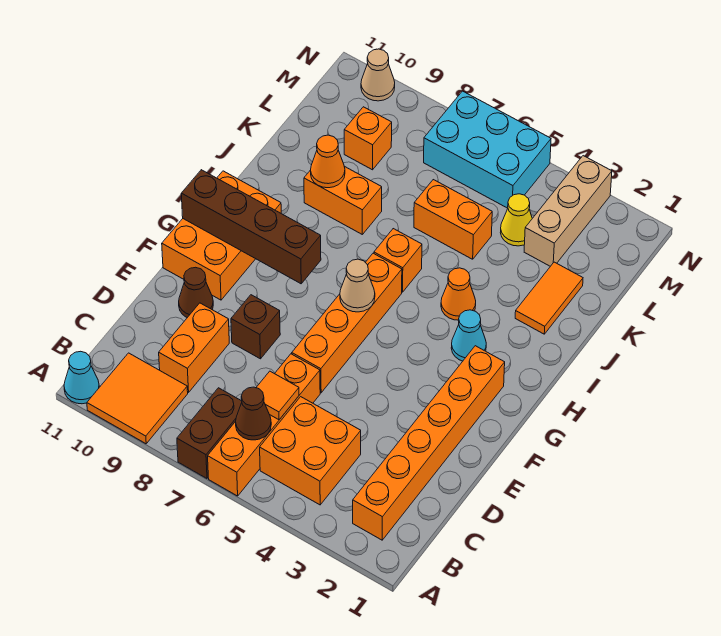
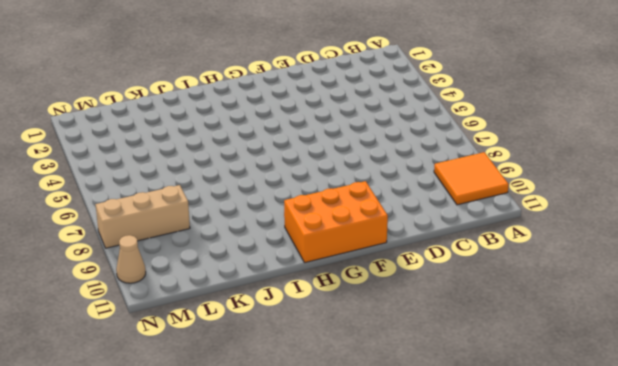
tan 1x3 brick [95,185,190,248] -> tan 1x3 brick moved to [524,156,612,266]
none -> orange 1x4 brick [208,354,320,496]
none -> brown 1x2 brick [177,388,242,478]
none -> cyan 1x1 cone [64,351,99,404]

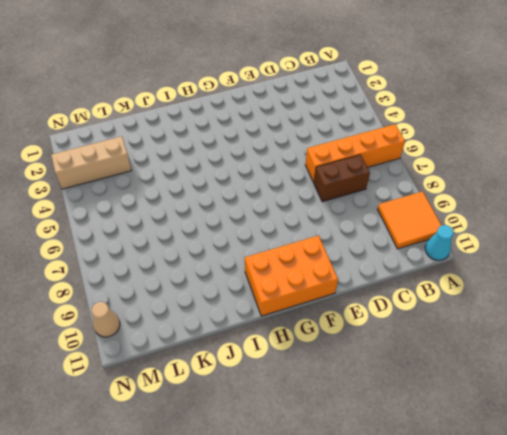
brown 1x2 brick [314,155,370,202] -> brown 1x2 brick moved to [177,388,242,478]
none -> orange 1x6 brick [353,346,505,540]
none -> orange 2x2 brick [260,397,361,505]
none -> orange 1x2 brick [159,303,229,392]

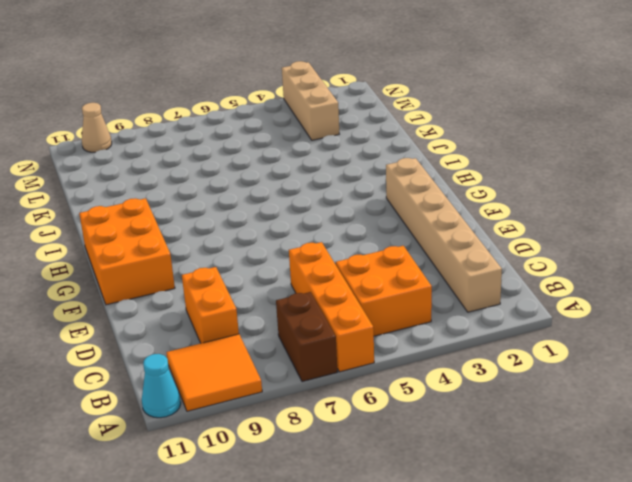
tan 1x6 brick [386,158,502,312] -> orange 1x6 brick [353,346,505,540]
none -> orange 1x4 brick [292,253,402,393]
none -> brown 1x1 brick [231,295,280,359]
none -> brown 1x1 cone [179,267,213,318]

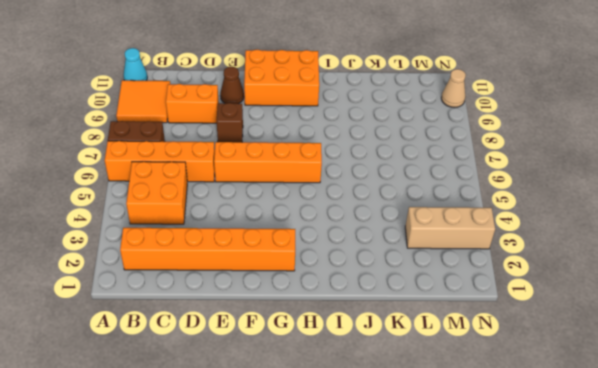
none -> cyan 1x1 cone [451,310,486,361]
none -> orange 1x1 cone [441,268,476,320]
none -> orange 1x1 brick [374,229,422,292]

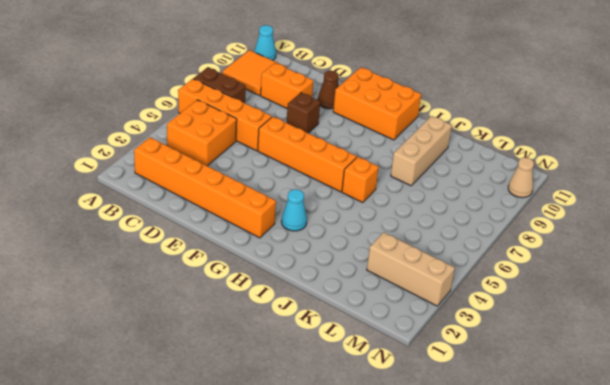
tan 1x3 brick [391,116,452,186] -> orange 1x2 brick [304,166,382,234]
none -> orange 1x1 cone [441,268,476,320]
none -> orange 1x2 tile [515,262,583,334]
none -> orange 1x2 brick [414,180,492,259]

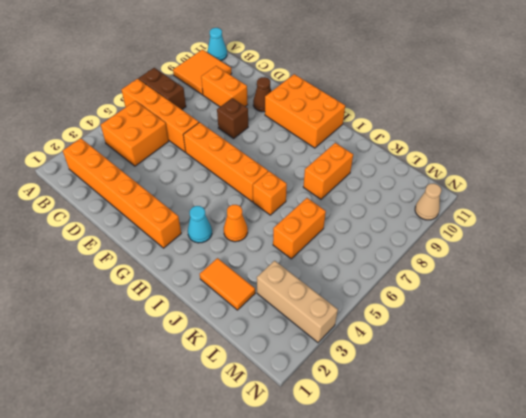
none -> yellow 1x1 cone [500,194,532,246]
none -> orange 1x1 brick [344,107,392,170]
none -> cyan 2x3 brick [424,91,551,208]

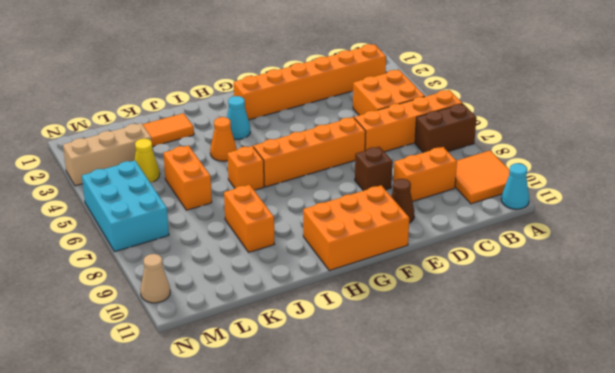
none -> orange 1x1 brick [344,107,392,170]
none -> brown 1x1 cone [236,387,271,440]
none -> orange 1x1 tile [256,371,299,420]

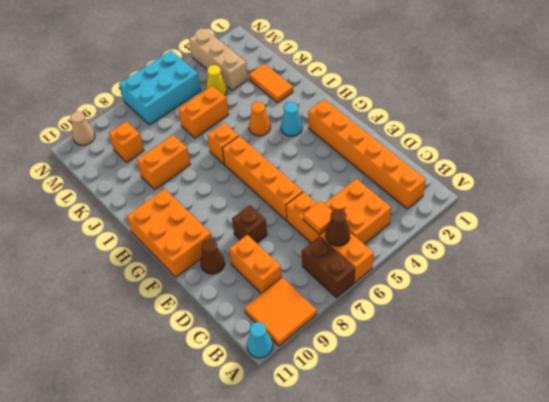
none -> tan 1x1 cone [340,259,375,312]
none -> brown 1x4 brick [181,170,321,284]
none -> orange 1x1 cone [311,135,345,188]

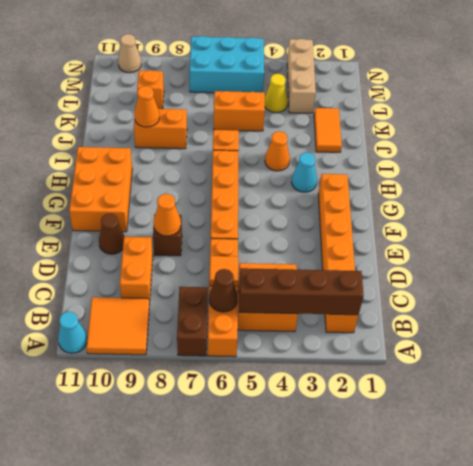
brown 1x4 brick [239,268,364,315] -> brown 1x4 brick moved to [181,170,321,284]
orange 1x1 cone [153,194,181,236] -> none
none -> tan 1x1 cone [340,259,375,312]

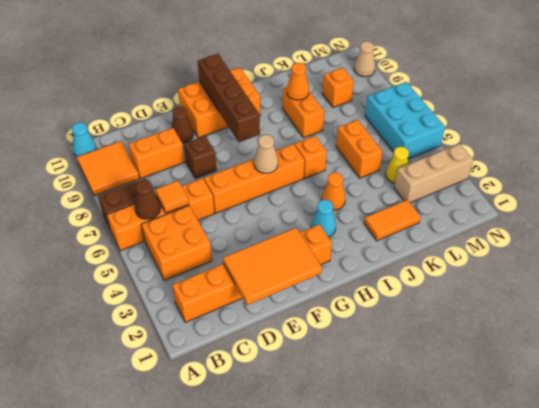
orange 2x3 tile [223,228,322,305] -> none

